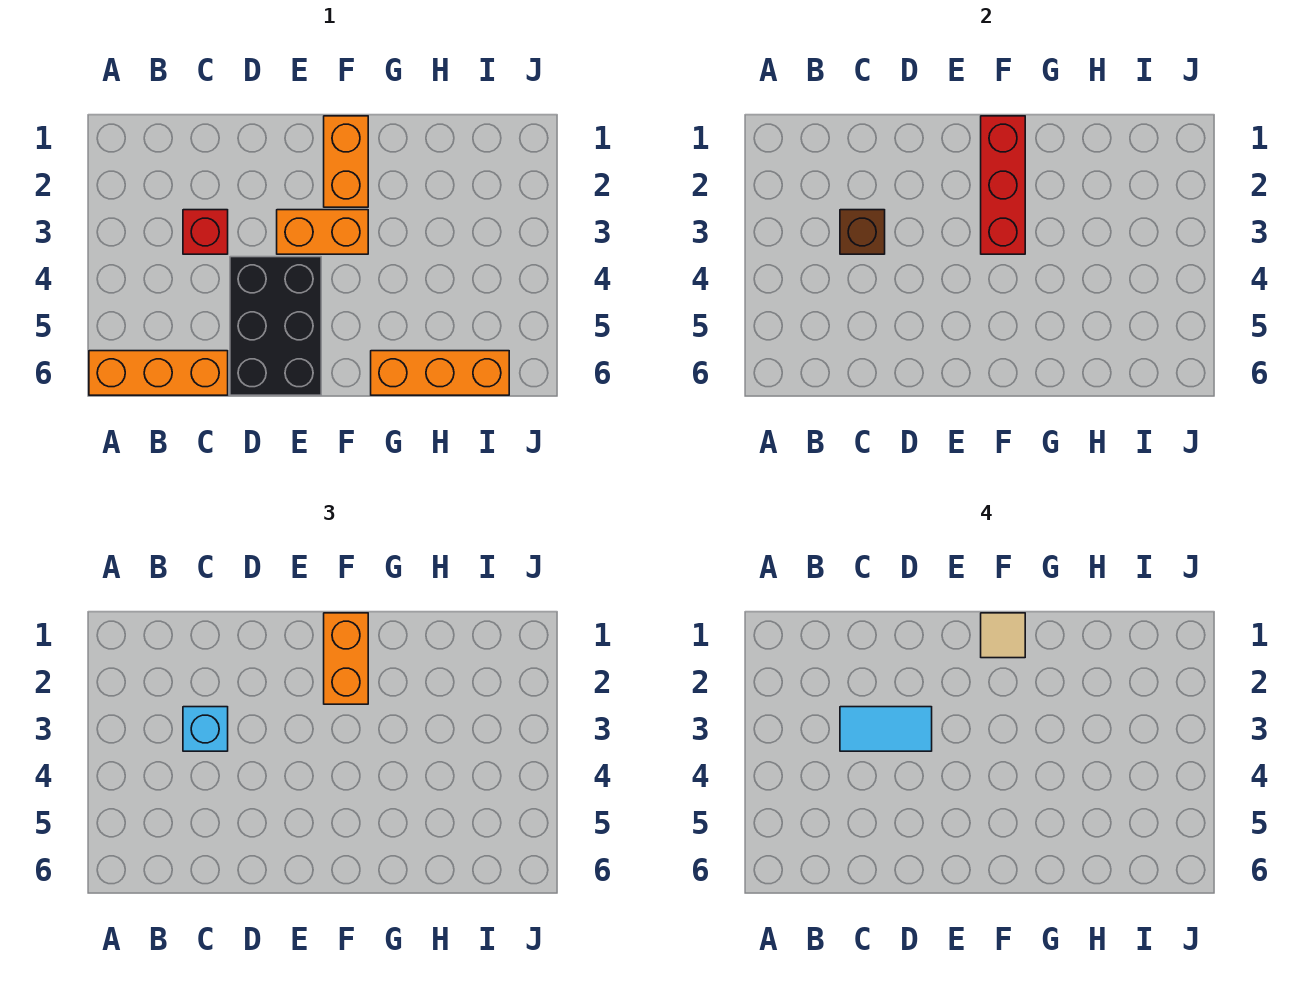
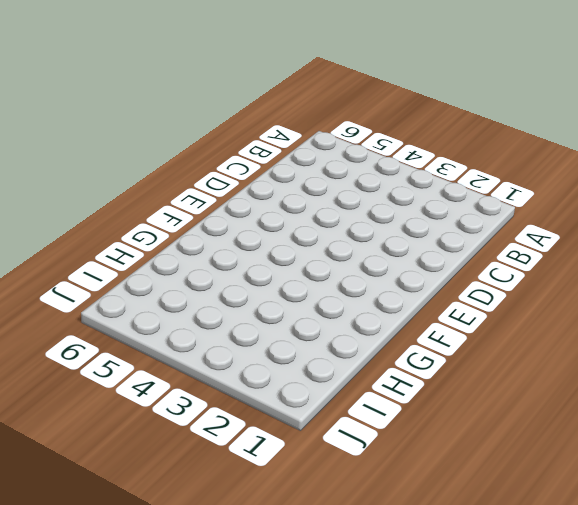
none -> orange 1x3 brick [89,351,228,395]
none -> red 1x1 brick [183,210,228,254]
none -> black 2x3 brick [230,257,321,395]

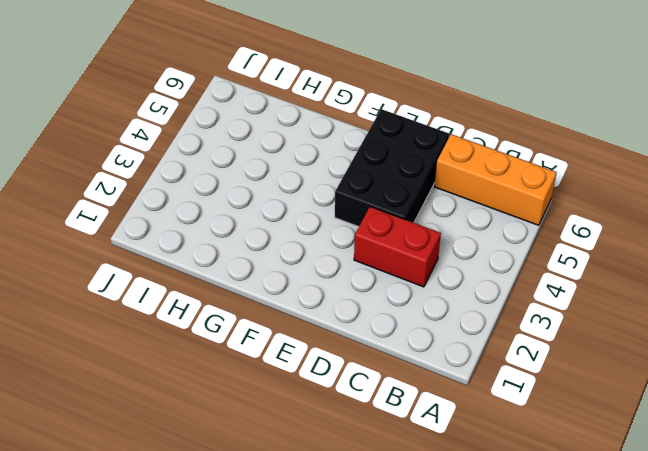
red 1x2 brick [354,207,441,287] -> red 1x1 brick [183,210,228,254]
none -> orange 1x2 brick [277,210,368,254]
none -> orange 1x2 brick [324,116,368,207]
none -> orange 1x3 brick [371,351,509,395]

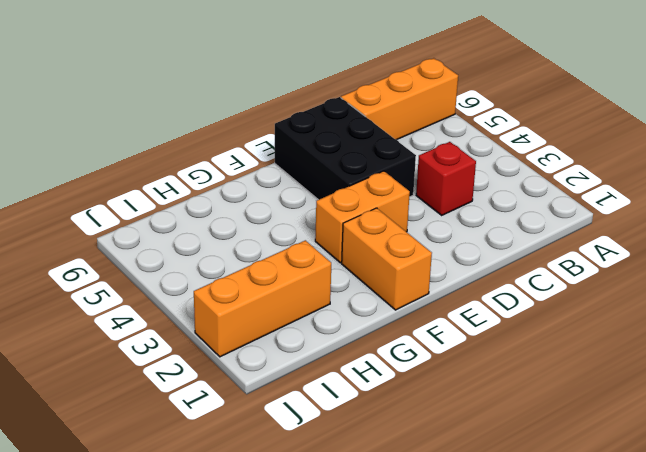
orange 1x3 brick [194,240,331,357] -> orange 1x3 brick moved to [371,351,509,395]
none -> brown 1x1 brick [840,210,885,254]
none -> red 1x3 brick [981,116,1025,254]
none -> cyan 1x1 brick [183,707,228,751]

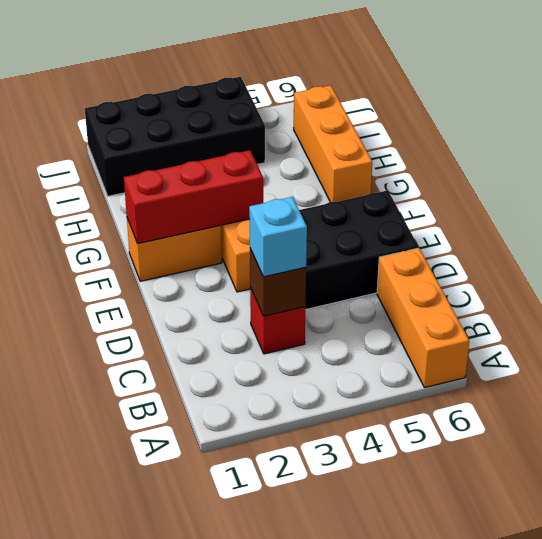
black 2x4 brick [85,77,265,196] -> none
none -> orange 1x2 brick [324,613,368,704]
none -> cyan 1x2 tile [840,707,932,751]
none -> tan 1x1 tile [981,613,1025,658]

